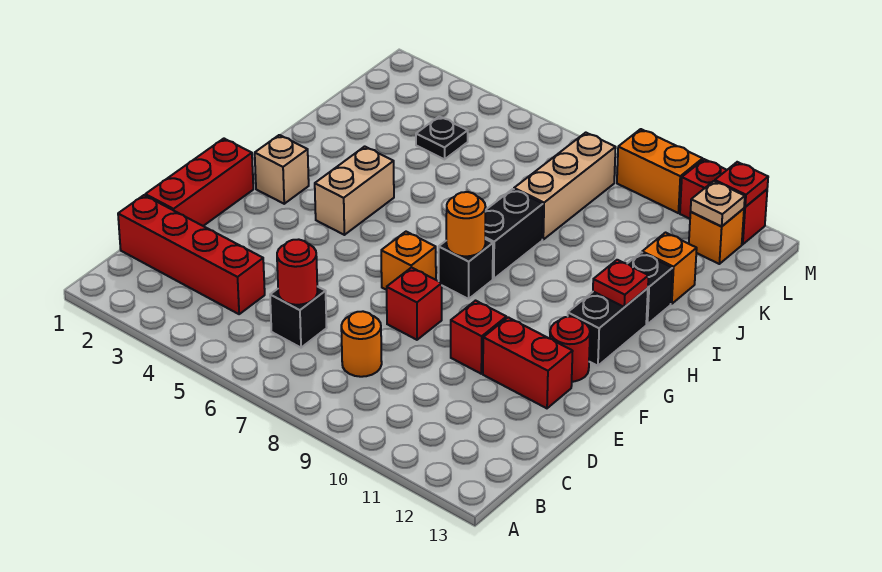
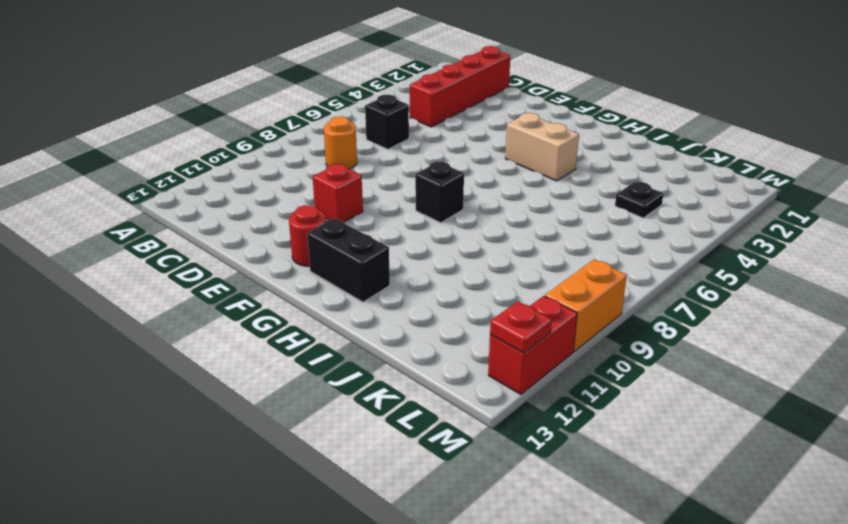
none -> red 1x3 brick [145,139,253,226]
none -> red 1x1 brick [387,267,442,340]
none -> red 1x2 brick [483,317,573,408]

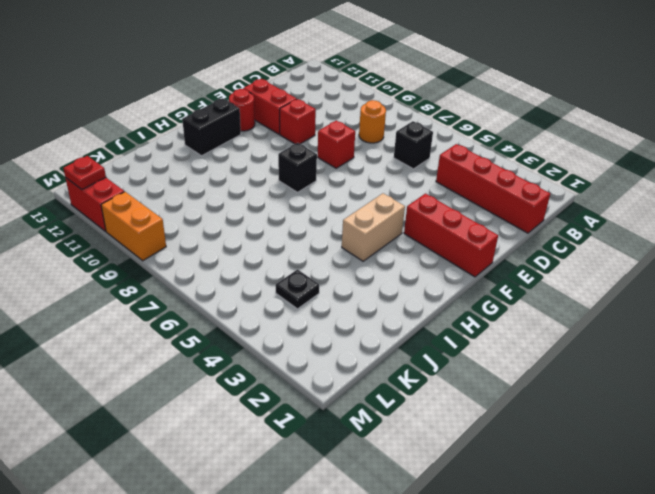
red 1x3 brick [404,194,498,277] -> red 1x3 brick turned to [145,139,253,226]
none -> orange 1x1 brick [381,232,436,290]
none -> tan 1x1 brick [255,135,309,204]
none -> black 1x2 brick [485,189,543,279]

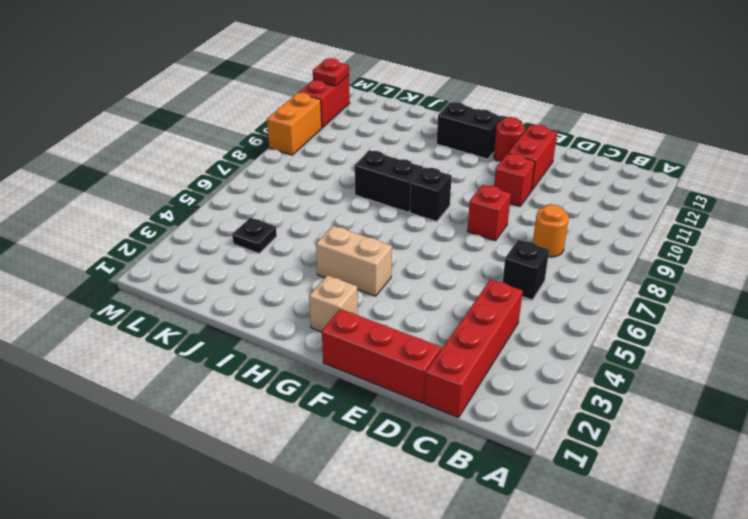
none -> orange 1x1 brick [381,232,436,290]
none -> black 1x1 brick [627,252,672,324]
none -> tan 1x3 brick [514,133,616,239]

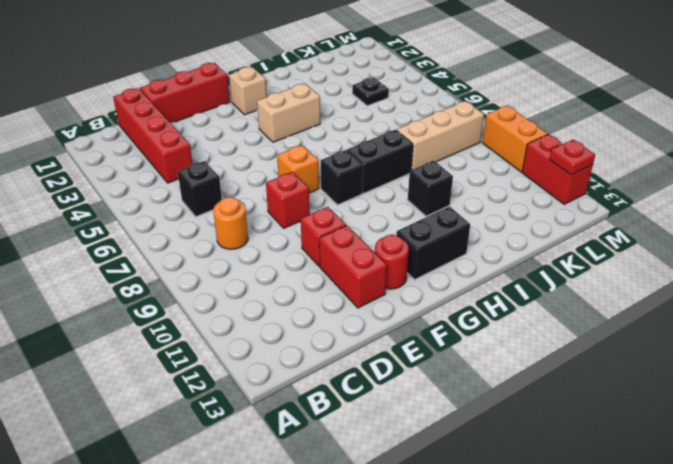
black 1x1 brick [408,161,453,216] -> black 1x1 brick moved to [627,252,672,324]
none -> orange 1x1 brick [642,233,697,304]
none -> orange 1x1 brick [689,209,744,264]
none -> red 1x1 round brick [277,239,317,305]

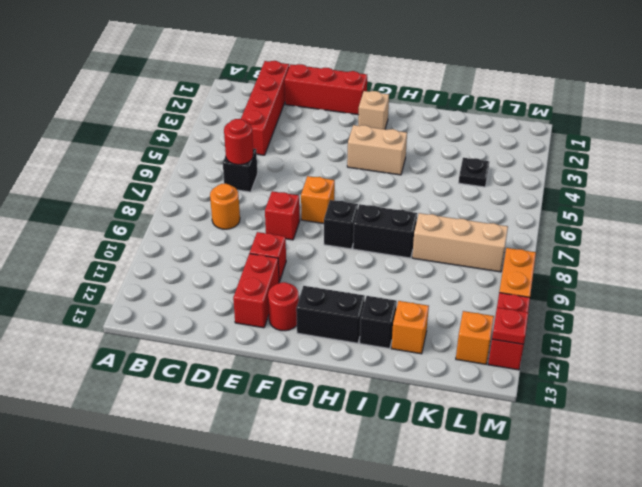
none -> orange 1x1 round brick [446,192,486,256]
none -> red 1x1 plate [593,260,648,307]
none -> tan 1x1 plate [691,181,745,226]

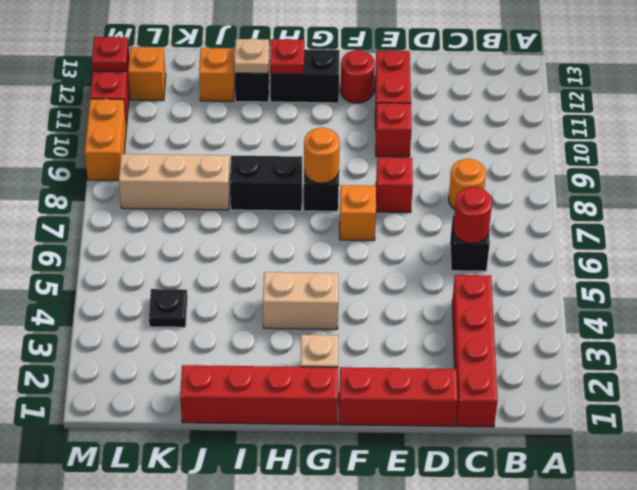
red 1x4 brick [180,365,338,425] -> none
tan 1x1 plate [234,39,269,73] -> tan 1x1 plate moved to [691,181,745,226]

